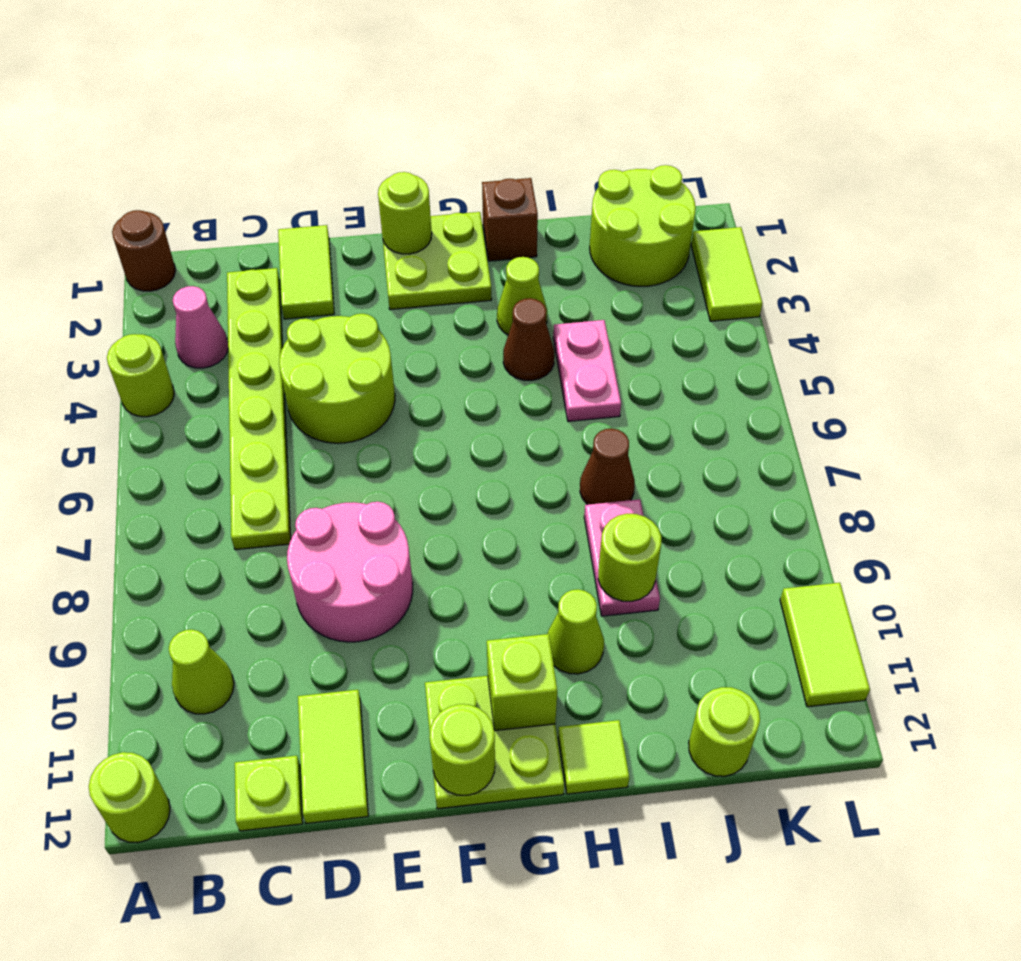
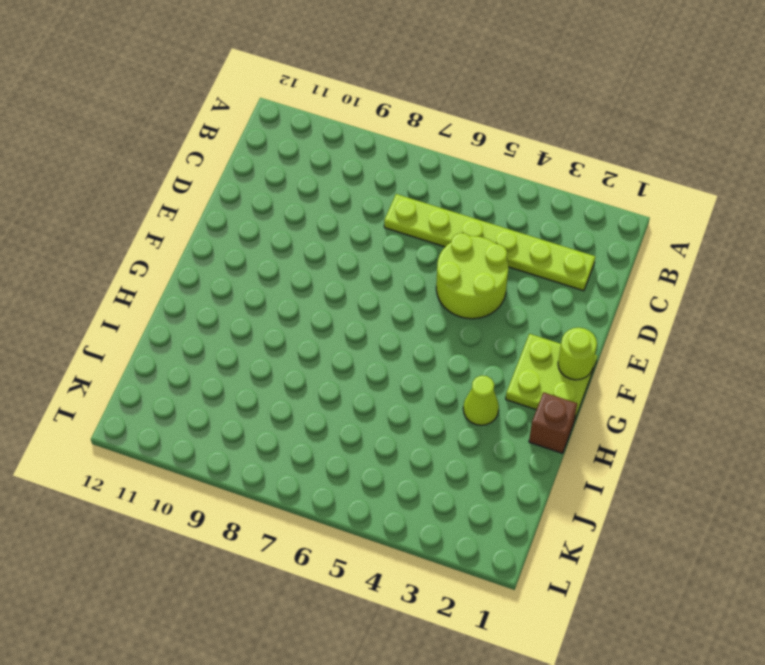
none -> brown 1x1 round brick [112,210,175,291]
none -> lime 1x1 round brick [107,334,174,417]
none -> lime 1x1 round brick [89,752,170,843]

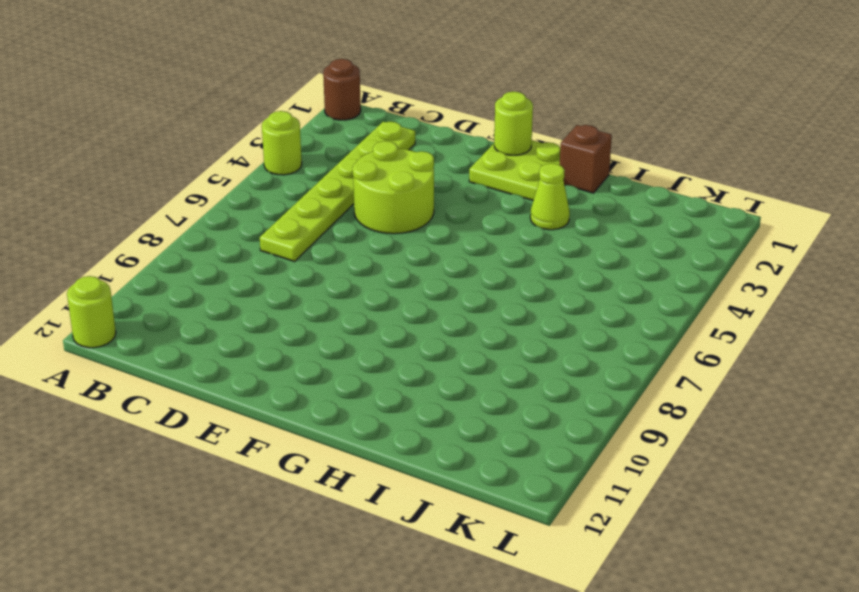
none -> pink 1x1 cone [173,286,228,368]
none -> lime 1x1 cone [169,630,234,714]
none -> lime 1x1 plate [235,756,303,831]

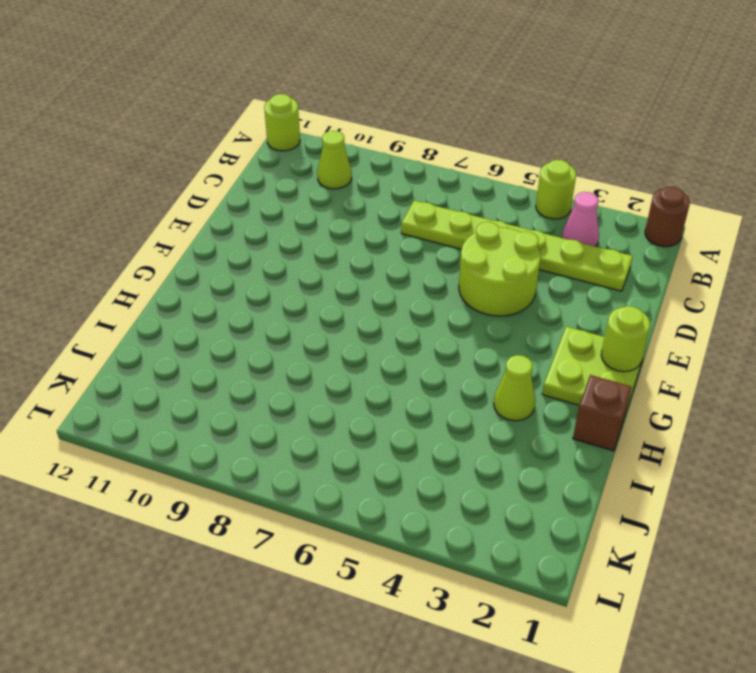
none -> lime 1x1 plate [235,756,303,831]
none -> lime 1x2 tile [278,225,334,319]
none -> pink 2x2 round brick [287,502,413,642]

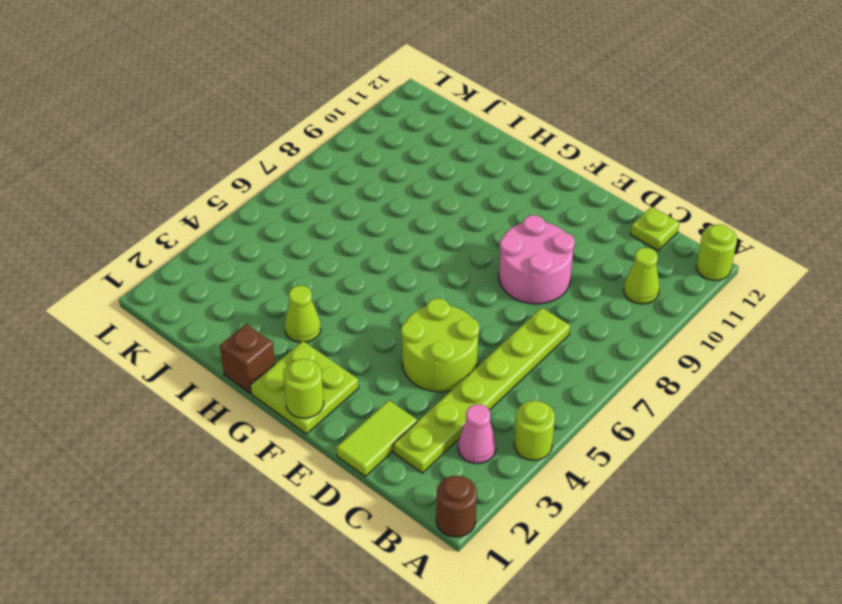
none -> lime 1x2 tile [298,690,368,824]
none -> lime 2x2 plate [425,676,564,809]
none -> brown 1x1 cone [503,298,554,380]

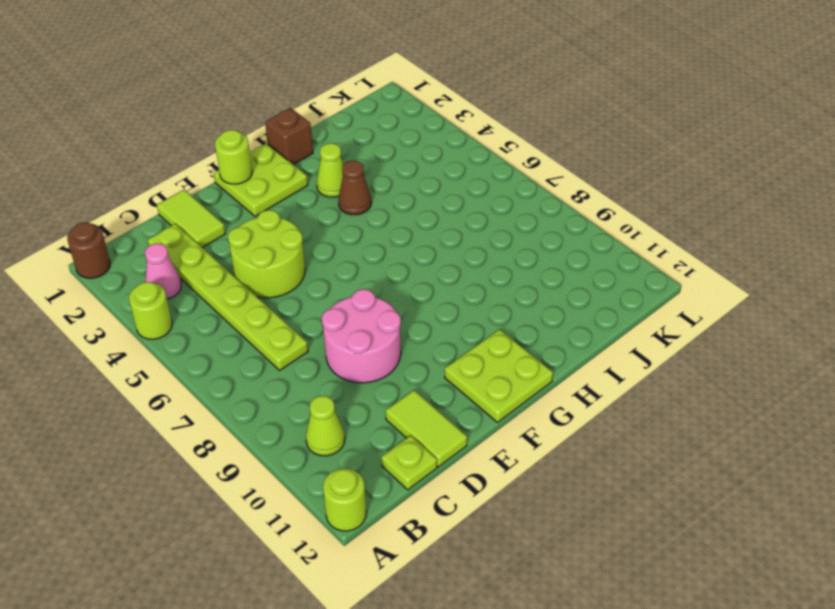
none -> lime 1x1 cone [547,589,604,674]
none -> lime 1x1 tile [558,720,629,794]
none -> pink 1x2 plate [553,320,621,421]

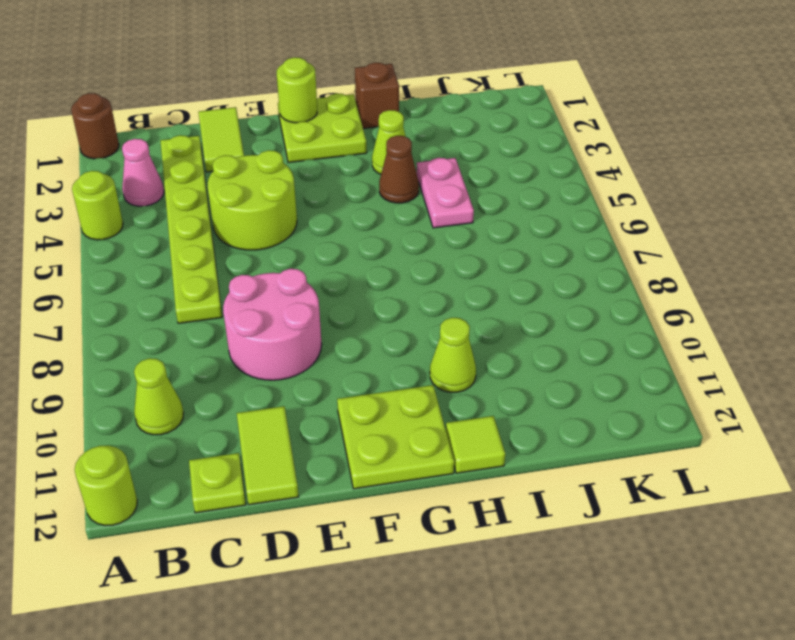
none -> brown 1x1 cone [580,428,635,505]
none -> pink 1x2 plate [584,499,660,616]
none -> lime 2x2 round brick [590,165,696,286]

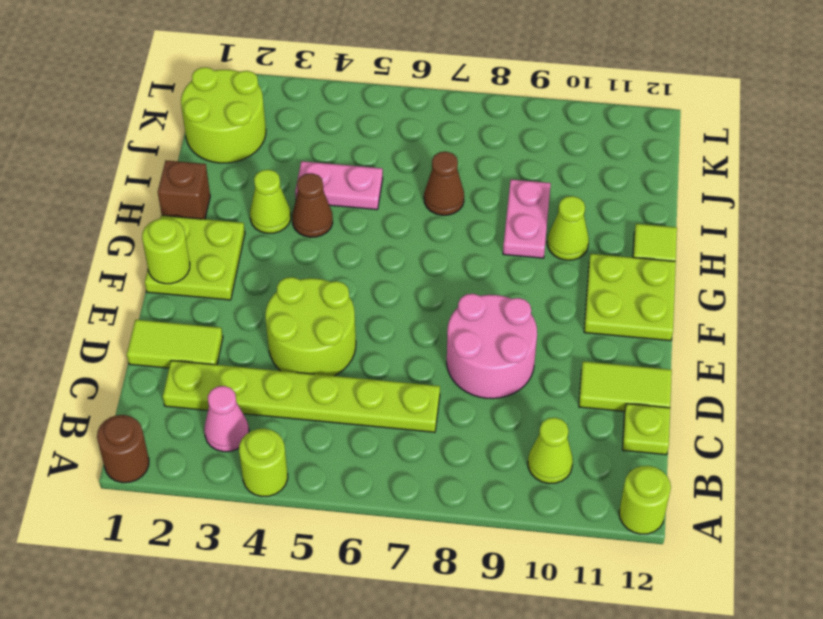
pink 1x2 plate [503,180,551,258] -> pink 1x2 plate turned to [584,499,660,616]
none -> lime 1x1 round brick [689,687,760,776]
none -> lime 1x2 tile [691,227,762,321]
none -> lime 1x2 tile [780,583,870,707]

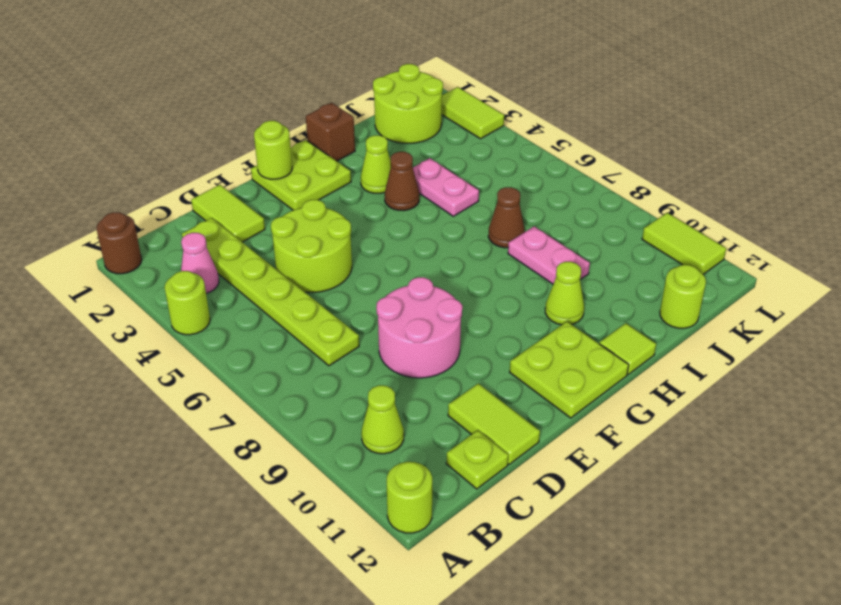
none -> lime 1x1 round brick [429,704,495,795]
none -> lime 1x1 brick [487,634,557,731]
none -> lime 1x1 round brick [598,514,661,601]

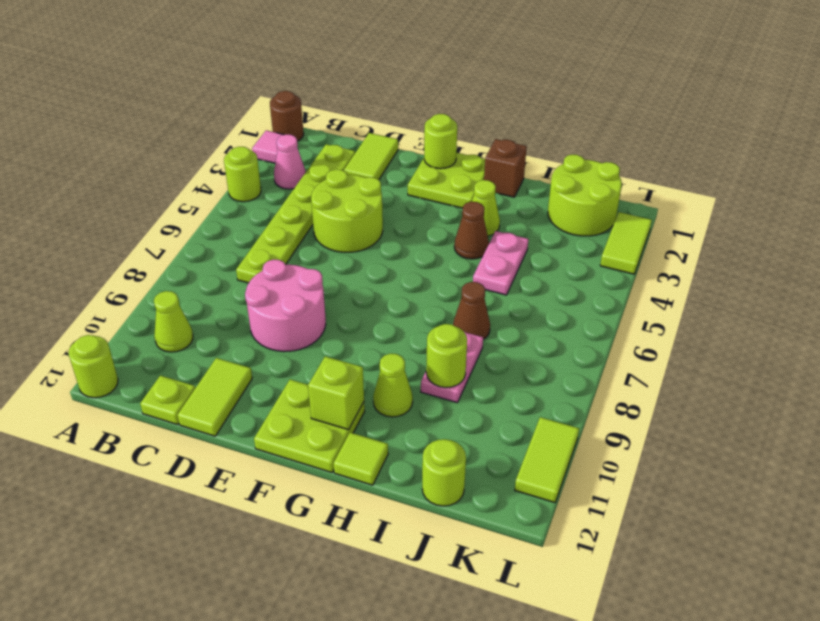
pink 1x1 tile [252,130,284,163] -> none
none -> lime 1x1 round brick [429,704,495,795]

